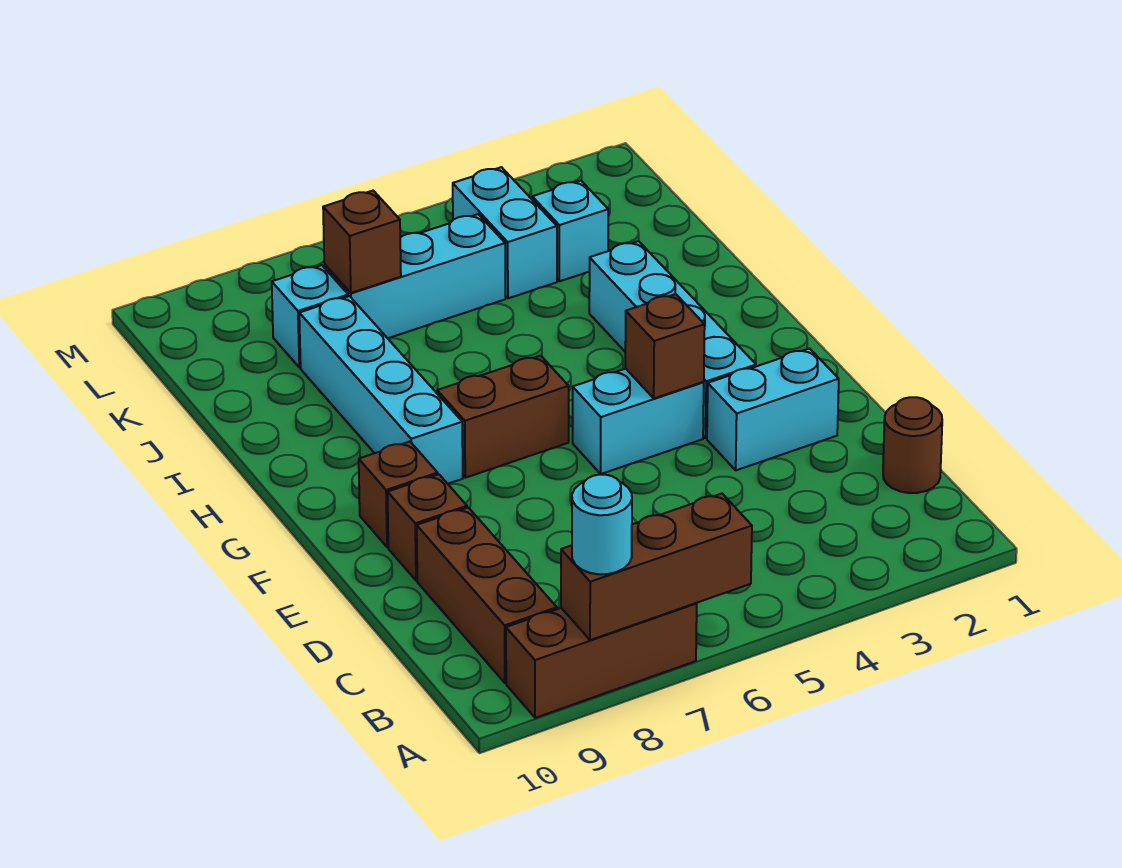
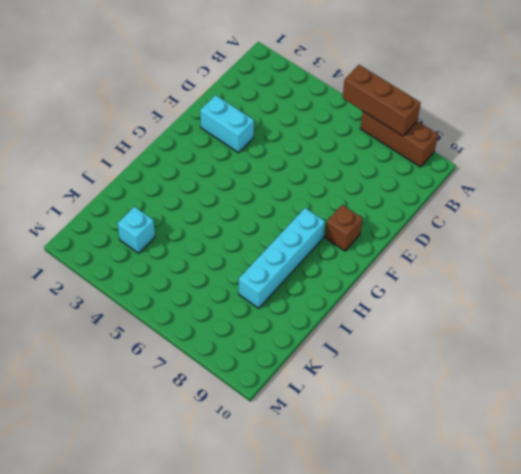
none -> brown 1x3 brick [417,507,557,683]
none -> brown 1x1 round brick [883,397,942,493]
none -> brown 1x1 brick [388,474,467,581]

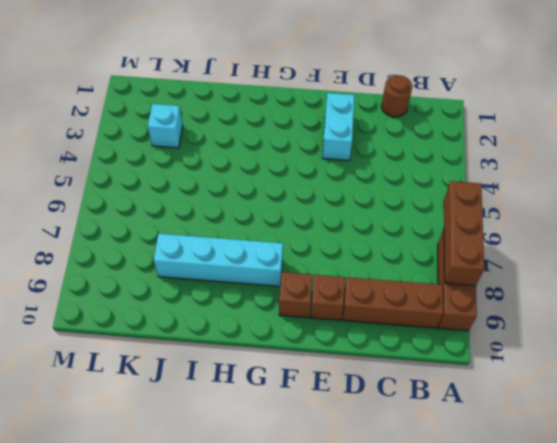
none -> cyan 1x4 brick [589,241,756,438]
none -> cyan 1x2 brick [573,369,704,474]
none -> brown 1x2 brick [437,356,569,478]

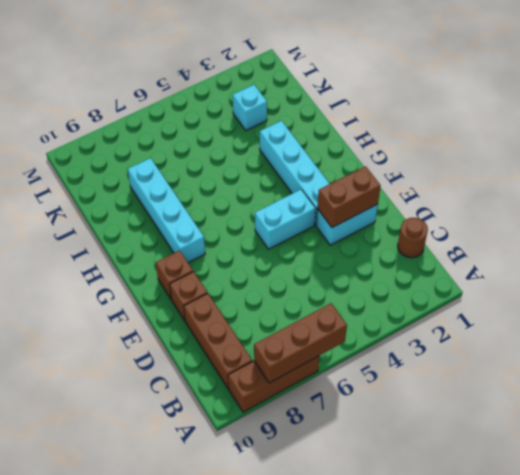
brown 1x2 brick [317,166,381,227] -> brown 1x2 brick moved to [437,356,569,478]
none -> cyan 1x2 brick [453,167,557,298]
none -> cyan 1x3 brick [324,214,505,338]
none -> cyan 1x1 brick [272,265,348,368]

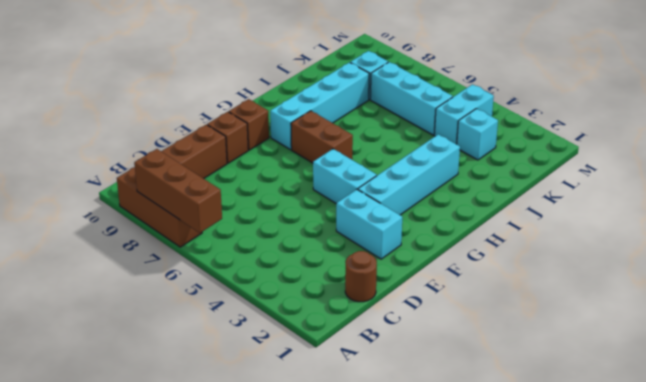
none -> brown 1x1 brick [625,294,705,398]
none -> brown 1x1 brick [323,191,401,293]
none -> cyan 1x1 round brick [572,475,632,574]

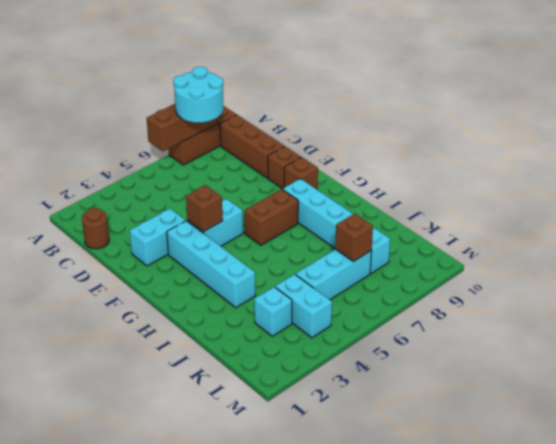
cyan 2x2 round brick [173,67,223,123] -> cyan 1x1 round brick [572,475,632,574]

